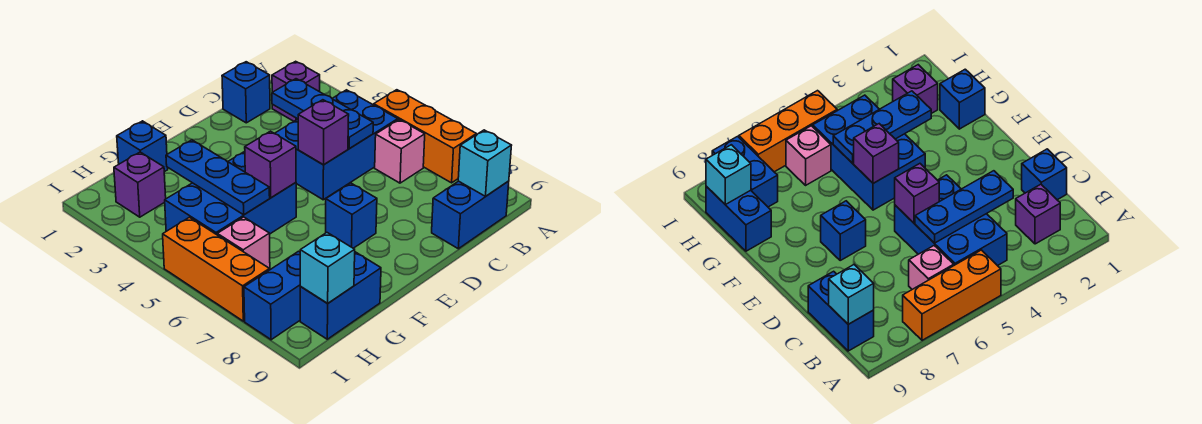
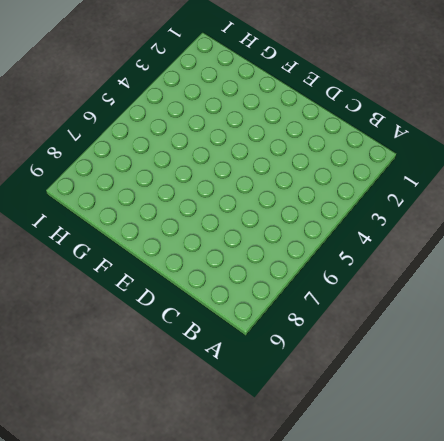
none -> orange 1x3 brick [374,90,476,183]
none -> purple 1x1 brick [272,61,320,121]
none -> blue 2x3 brick [274,90,398,200]

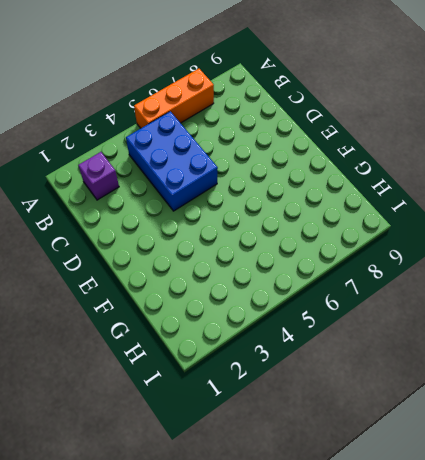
none -> pink 1x1 brick [375,120,425,183]
none -> blue 1x2 brick [432,181,509,249]
none -> blue 1x1 brick [222,62,270,123]

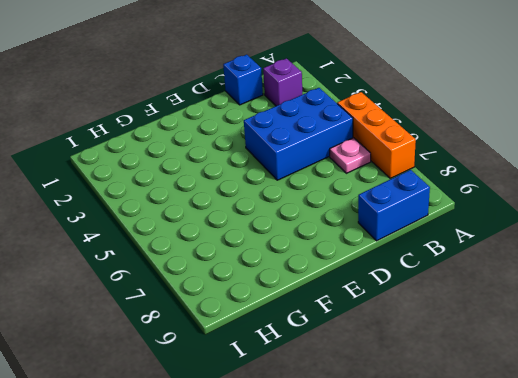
pink 1x1 plate [330,138,371,173] -> pink 1x1 brick [375,120,425,183]
none -> blue 1x1 brick [326,183,377,248]
none -> blue 2x3 brick [165,151,296,235]
none -> blue 1x1 brick [117,121,168,172]

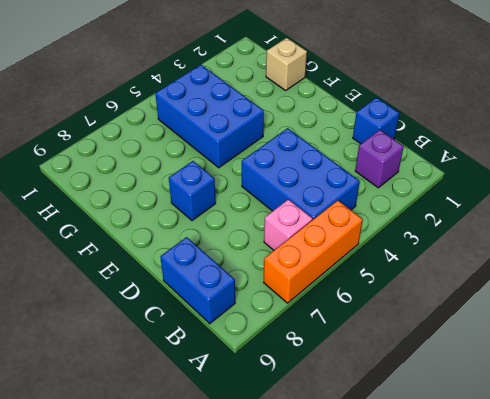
tan 1x1 brick [266,38,307,90] -> blue 1x1 brick [117,121,168,172]
none -> blue 1x2 brick [300,252,381,339]
none -> purple 1x1 brick [114,152,166,217]
none -> pink 1x1 brick [217,217,270,269]

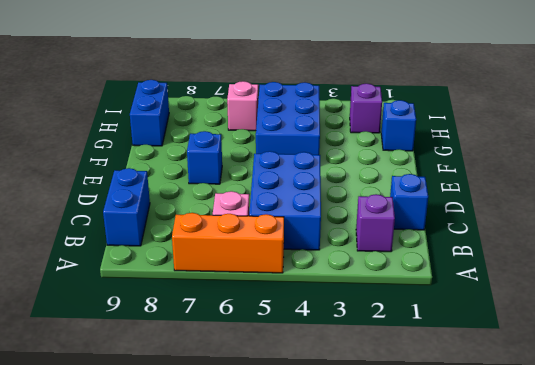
none -> blue 1x2 brick [244,251,301,340]
none -> orange 1x3 brick [163,217,269,321]
none -> cyan 1x1 brick [458,130,512,196]

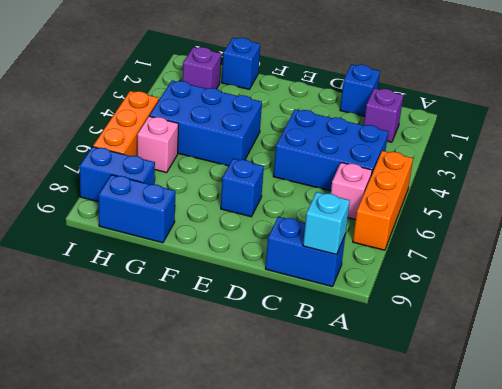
none -> blue 1x3 plate [272,79,373,149]
none -> purple 1x1 brick [298,100,349,165]
none -> purple 1x1 brick [245,131,296,198]

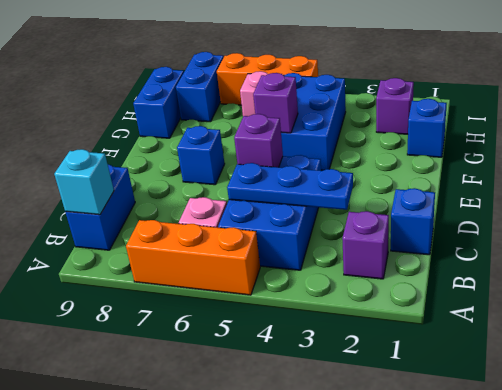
none -> blue 1x3 plate [166,140,270,215]
none -> cyan 1x1 brick [300,233,355,303]

